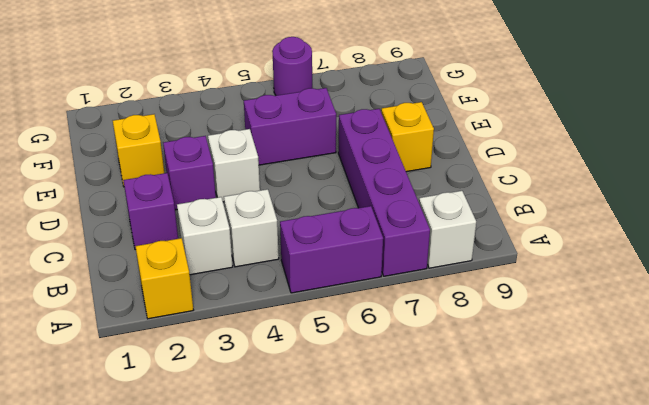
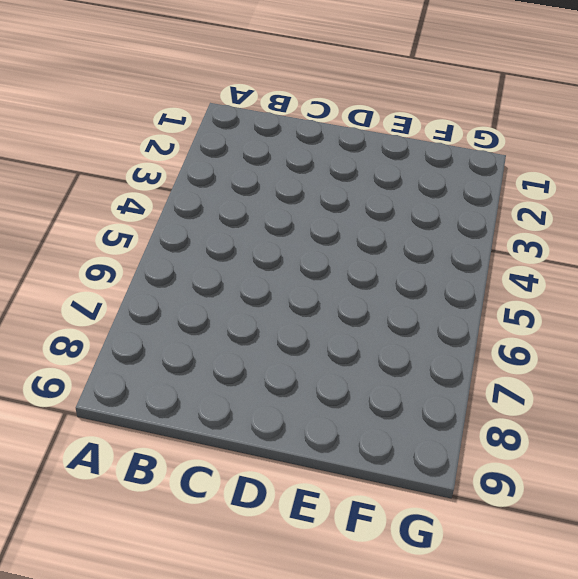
none -> yellow 1x1 brick [135,238,193,319]
none -> purple 1x2 brick [280,206,383,293]
none -> purple 1x4 brick [338,109,430,276]

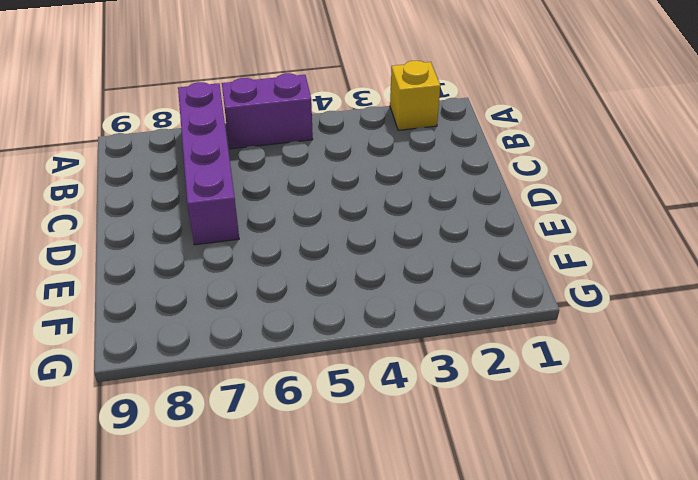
none -> white 1x1 brick [419,191,476,268]
none -> white 1x1 brick [177,197,233,275]
none -> white 1x1 brick [224,189,279,267]

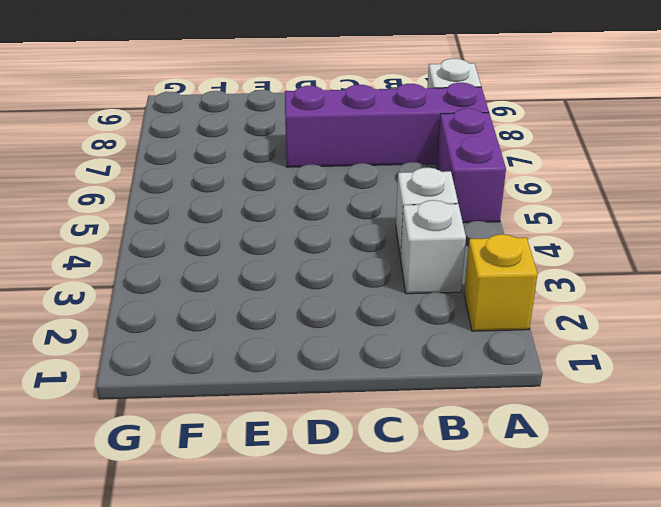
none -> purple 1x1 brick [123,173,178,250]
none -> purple 1x1 brick [163,136,216,210]
none -> white 1x1 brick [208,129,260,202]

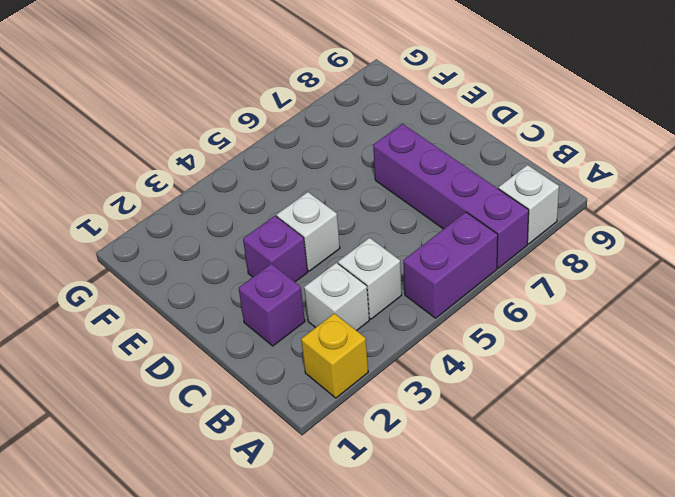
none -> yellow 1x1 brick [381,102,434,172]
none -> yellow 1x1 brick [113,114,164,187]
none -> purple 1x2 brick [244,88,336,165]

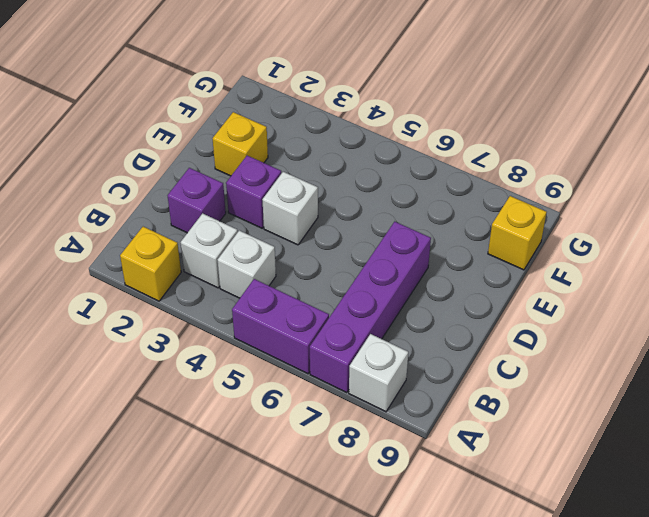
yellow 1x1 brick [488,196,547,270] -> yellow 1x1 brick moved to [381,102,434,172]
none -> purple 1x2 brick [244,88,336,165]
none -> purple 1x1 round brick [272,37,312,95]

